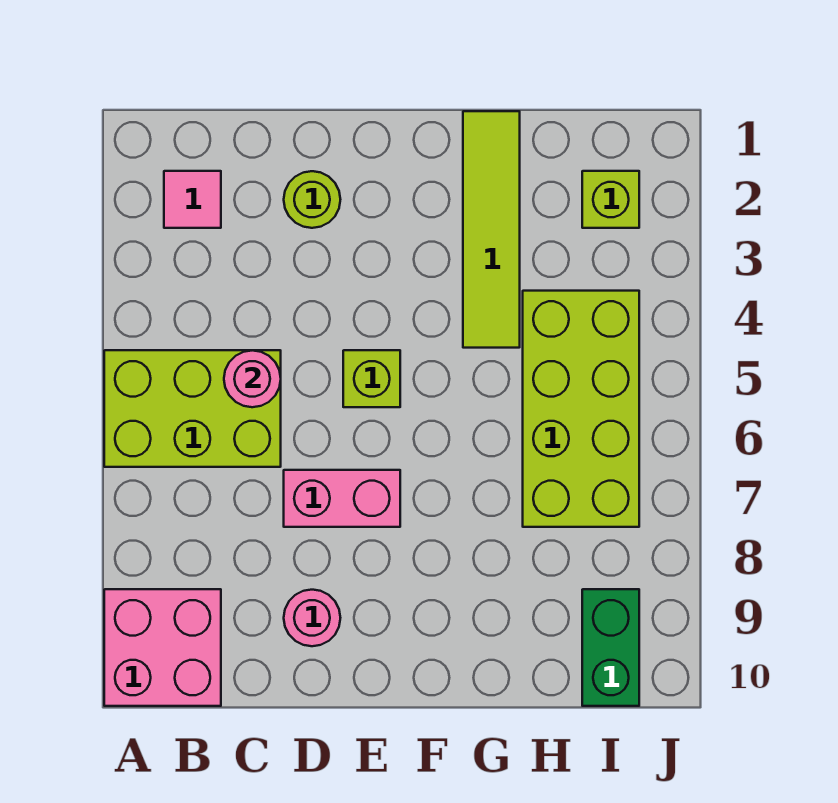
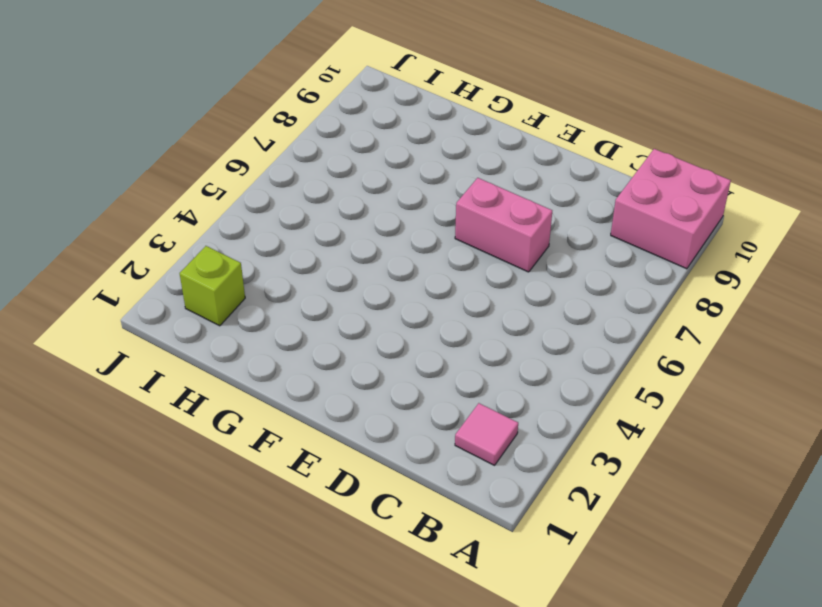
none -> lime 2x3 brick [104,350,281,467]
none -> lime 1x1 round brick [284,171,340,228]
none -> pink 1x1 round brick [284,590,340,646]

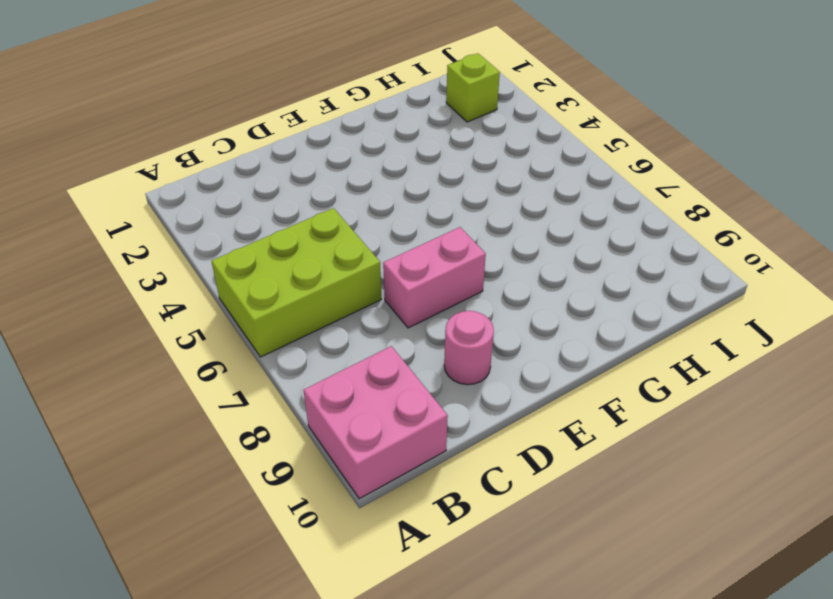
none -> pink 1x1 tile [164,171,221,228]
none -> lime 1x1 round brick [284,171,340,228]
none -> lime 1x1 brick [343,350,400,407]

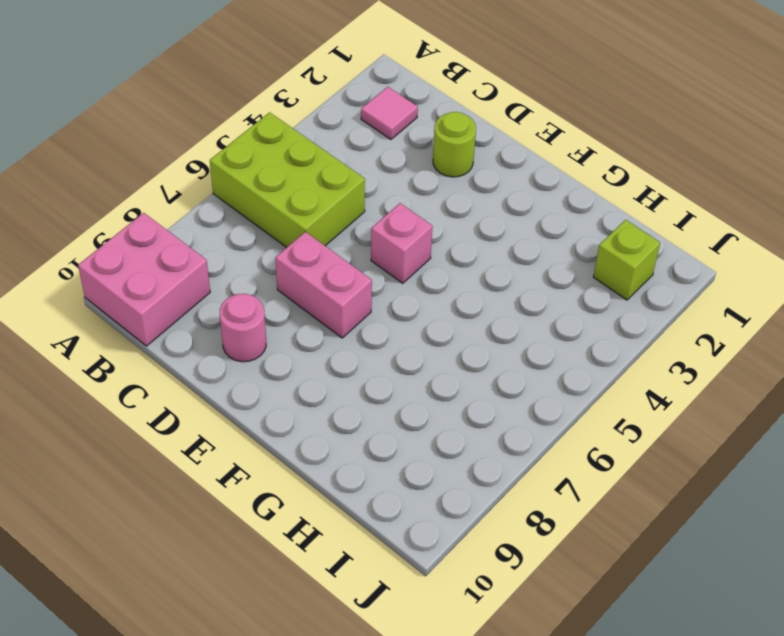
pink 1x1 brick [371,203,433,283] -> lime 1x1 brick [343,350,400,407]
none -> lime 1x4 tile [463,111,520,348]
none -> lime 2x4 brick [523,291,639,527]
none -> green 1x2 brick [582,589,639,706]

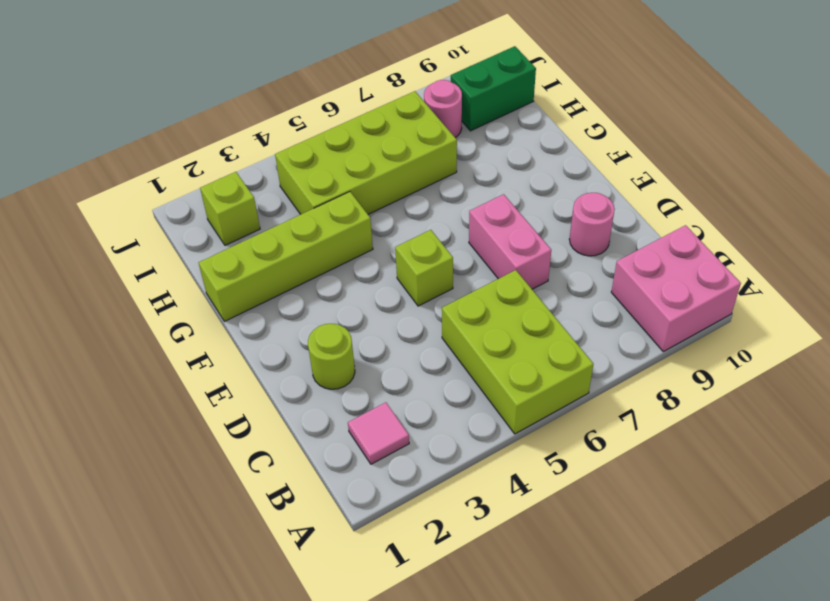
lime 1x4 brick [199,192,373,321] -> lime 1x4 tile [463,111,520,348]
pink 1x1 round brick [424,80,462,138] -> pink 1x1 round brick moved to [224,350,281,407]

